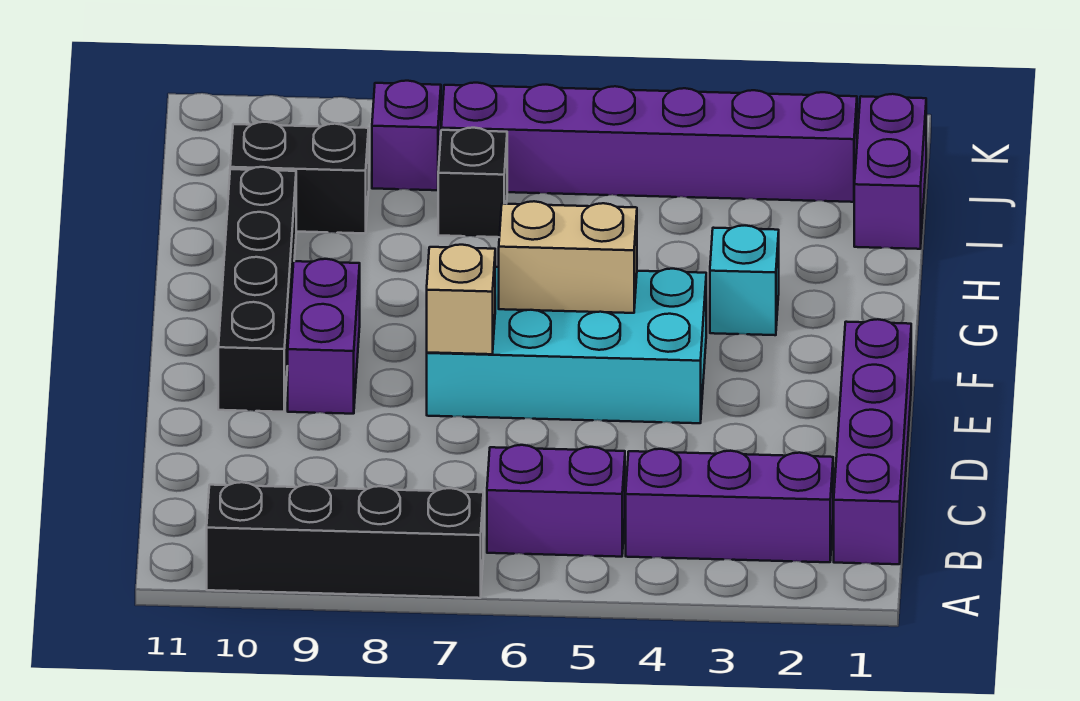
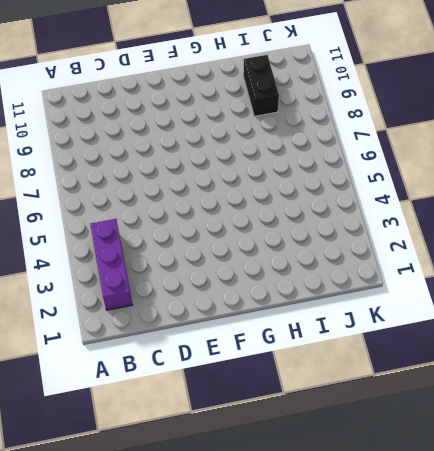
none -> black 1x4 brick [207,482,483,598]
none -> purple 1x4 brick [834,319,911,564]
none -> purple 1x2 brick [487,445,625,557]

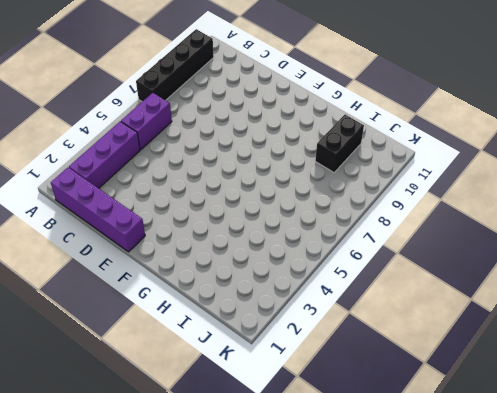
none -> cyan 2x4 brick [427,267,706,423]
none -> purple 1x2 brick [288,259,360,414]
none -> black 1x4 brick [218,167,296,412]

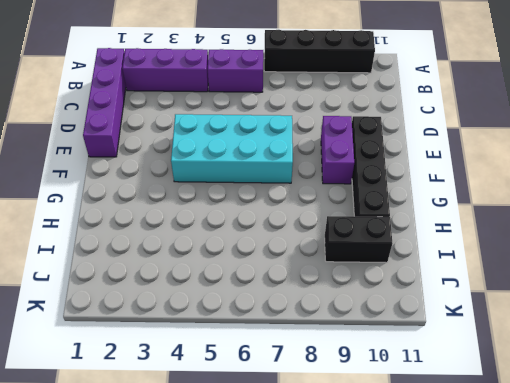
none -> cyan 1x1 brick [710,226,779,335]
none -> purple 1x2 brick [854,94,926,249]
none -> black 1x1 brick [438,128,507,237]

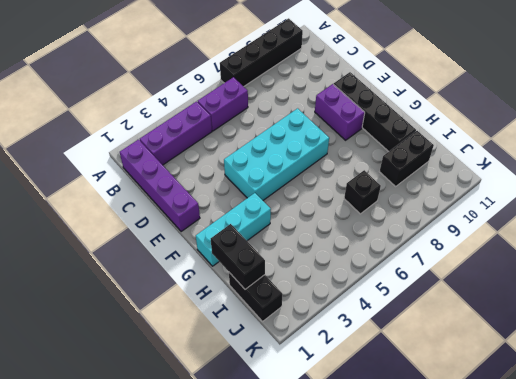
cyan 1x3 brick [196,193,271,266] -> cyan 1x1 brick [710,226,779,335]
black 1x2 brick [211,224,265,289] -> none
black 1x2 brick [229,273,283,321] -> purple 1x2 brick [854,94,926,249]
none -> purple 1x6 brick [441,83,857,202]
none -> purple 1x1 brick [372,81,441,190]
none -> tan 1x1 brick [427,245,495,354]

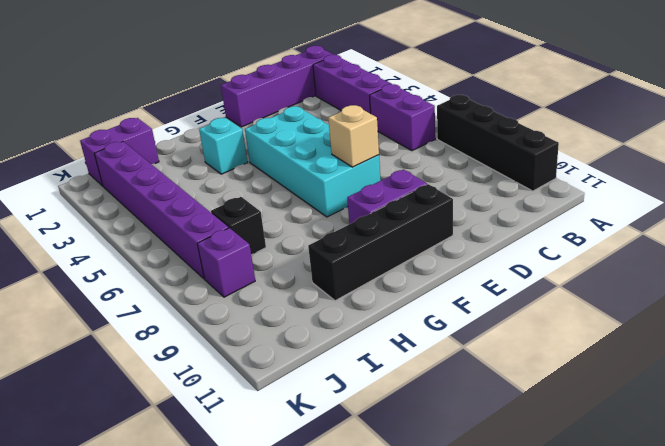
none -> black 1x2 brick [230,122,369,233]
none -> tan 1x2 brick [499,201,637,313]

